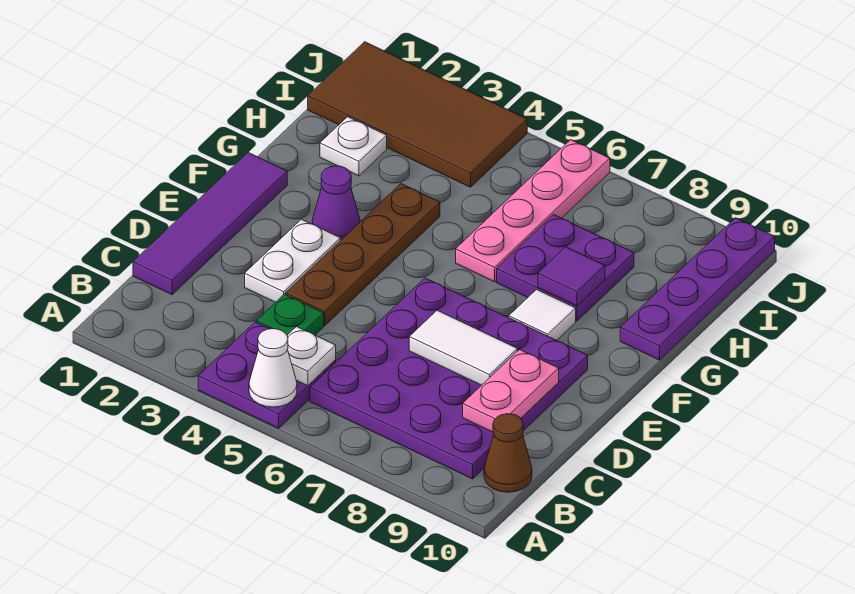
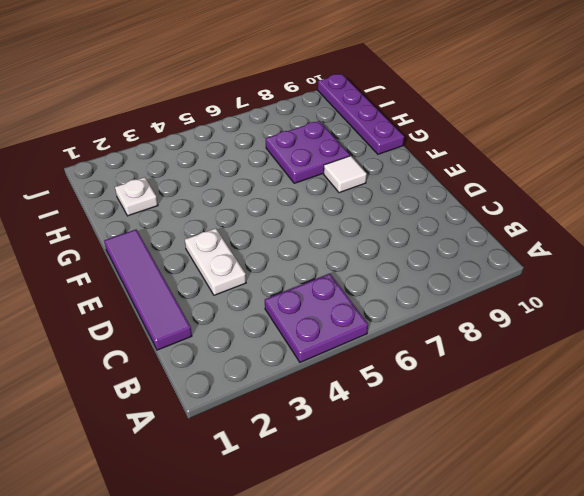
none -> purple 4x4 plate [310,278,588,479]
none -> brown 1x1 cone [484,414,532,492]
none -> green 1x1 plate [257,294,324,335]

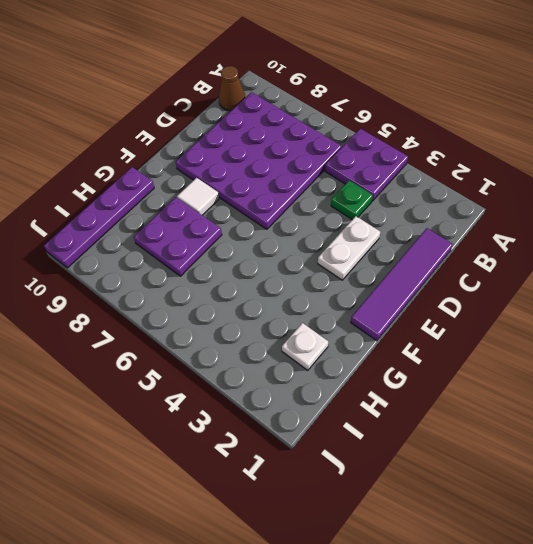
none -> brown 1x4 plate [286,184,440,326]
none -> purple 1x1 cone [312,166,360,240]
none -> pink 1x4 plate [456,140,610,282]

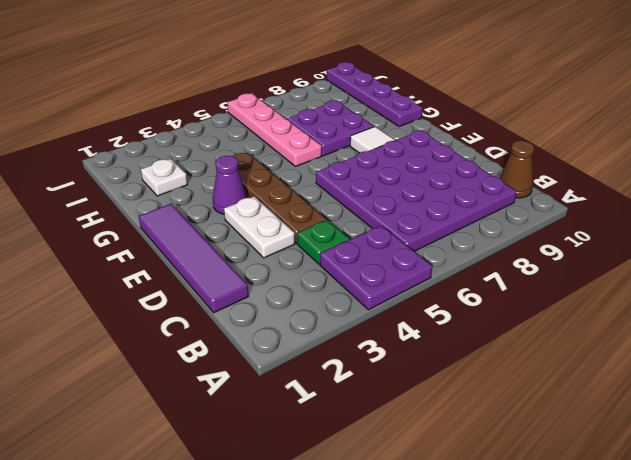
none -> brown 2x4 tile [308,42,527,187]
none -> white 1x1 cone [249,329,297,407]
none -> white 1x1 plate [287,327,336,386]

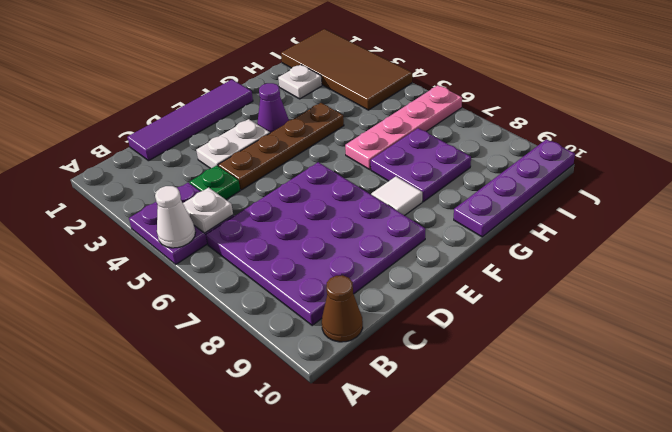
none -> pink 1x2 plate [463,350,559,432]
none -> white 1x2 tile [409,310,517,385]
none -> purple 1x1 tile [538,247,605,306]

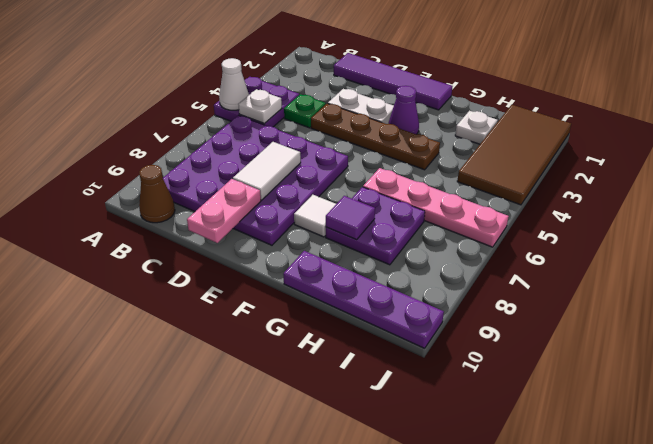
pink 1x2 plate [187,179,261,243] -> pink 1x2 plate turned to [463,350,559,432]

